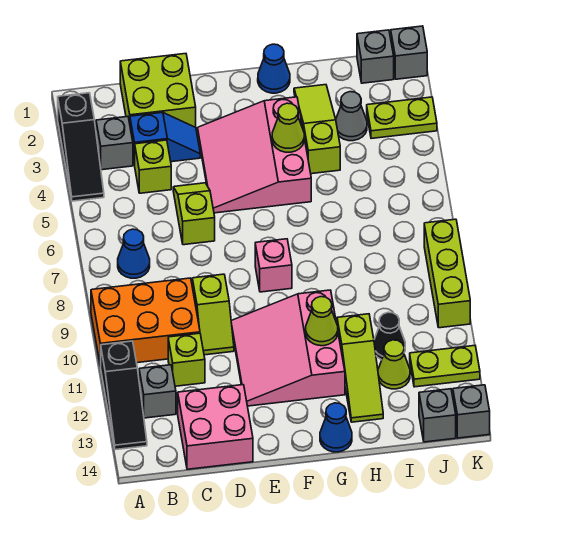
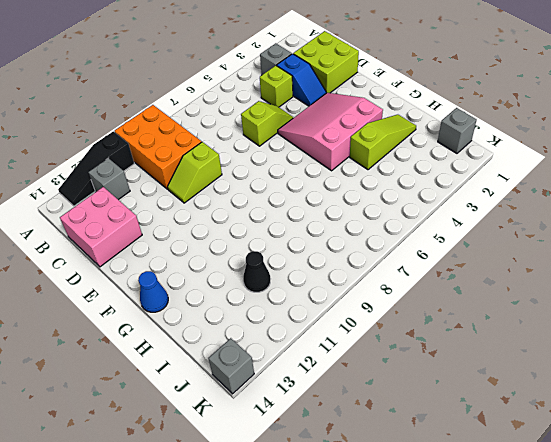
none -> black 1x3 slope [58,93,104,201]
none -> blue 1x1 cone [118,229,150,278]
none -> lime 1x1 brick [168,333,205,386]
none -> pink 3x3 slope [231,290,345,406]

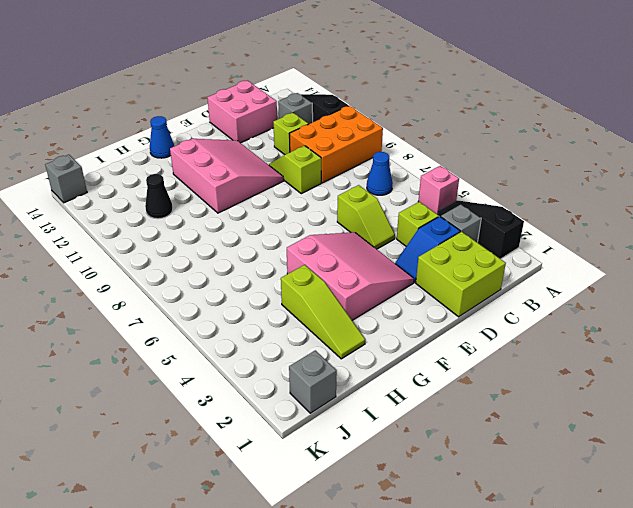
pink 1x1 brick [418,166,459,215] -> pink 1x1 brick moved to [255,239,292,292]
none -> blue 1x1 cone [258,44,290,93]
none -> lime 1x3 slope [337,314,383,422]
none -> grey 1x1 cone [336,92,367,141]
none -> lime 1x1 cone [378,340,410,389]

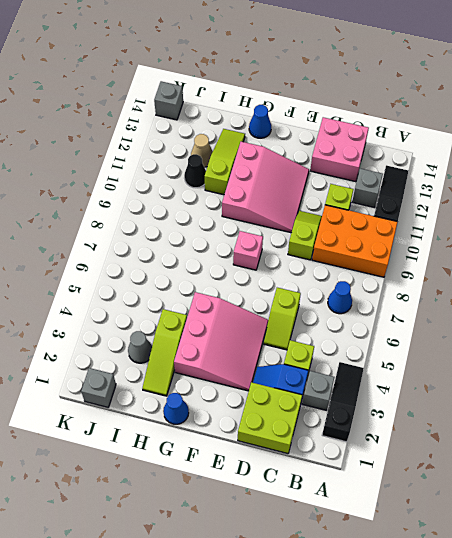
tan 1x1 cone [191,134,213,167] -> lime 1x1 cone [378,340,410,389]
none -> lime 1x2 plate [367,97,437,139]
none -> lime 1x2 plate [410,346,480,387]
none -> grey 1x1 brick [419,389,456,442]
none -> grey 1x1 brick [391,26,427,79]

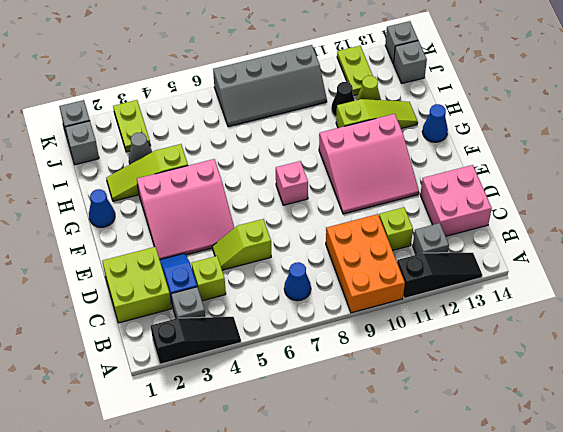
grey 2x4 slope [213,45,327,127] -> lime 1x3 brick [424,219,470,328]
none -> lime 1x2 slope [192,274,234,355]
none -> lime 1x1 cone [272,103,304,152]
none -> lime 1x1 cone [306,297,338,346]

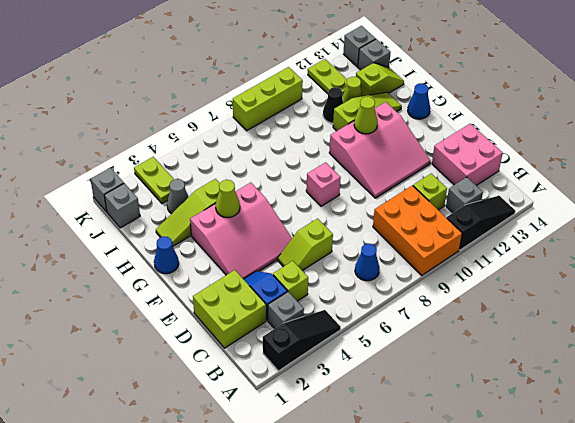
lime 1x2 slope [356,63,404,96] -> lime 1x2 slope moved to [192,274,234,355]

